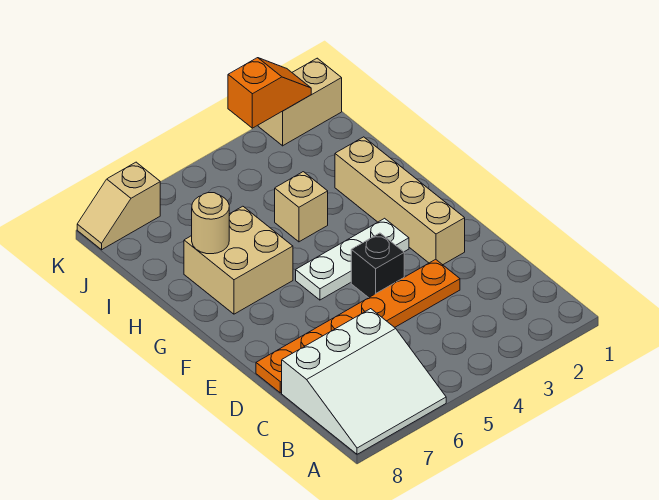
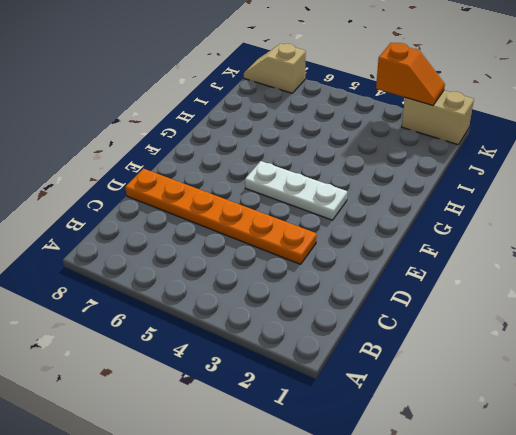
none -> white 3x3 slope [282,309,446,454]
none -> tan 1x4 brick [335,137,465,265]

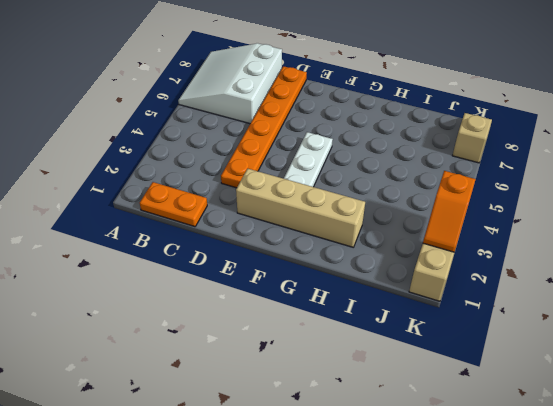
orange 1x2 plate [140,182,207,227] -> none
none -> black 1x1 brick [351,233,404,298]
none -> tan 2x2 brick [184,206,293,314]

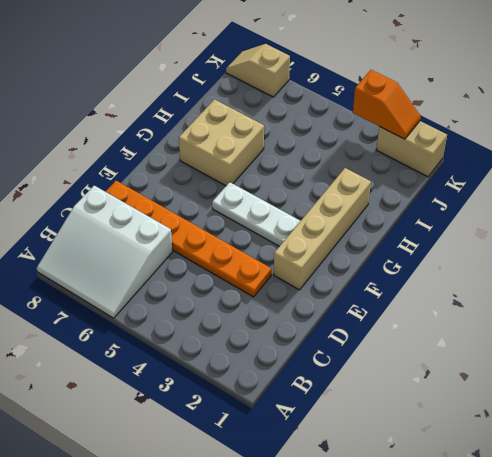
none -> black 1x1 brick [351,233,404,298]
none -> tan 1x1 brick [275,172,328,242]

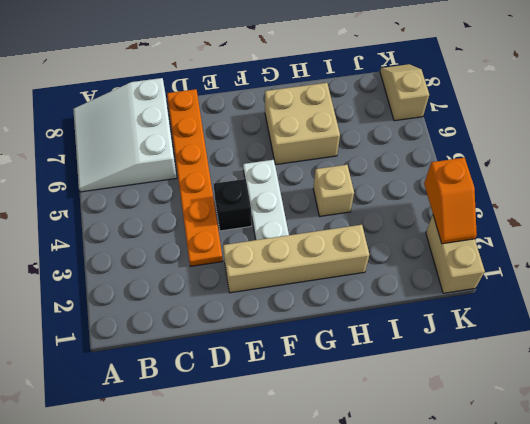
none -> tan 1x1 round brick [192,192,229,254]

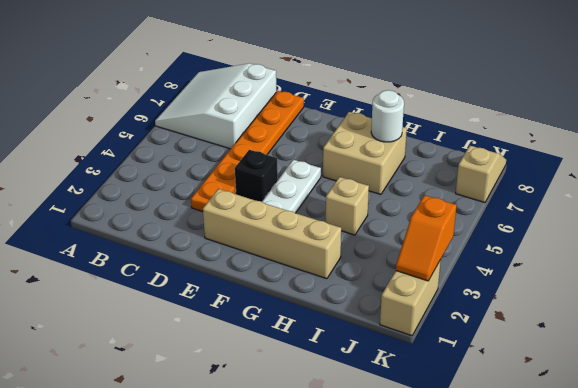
white 1x1 round brick [371,90,404,142] -> tan 1x1 round brick [192,192,229,254]

